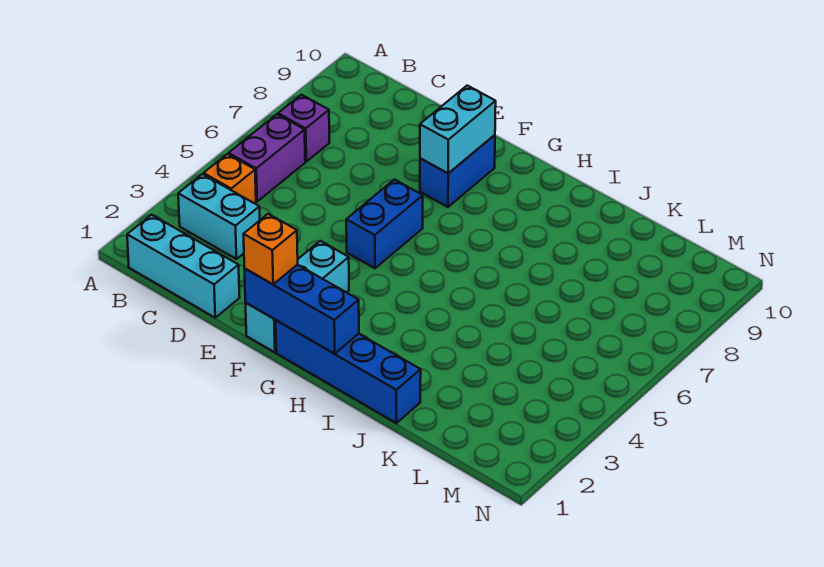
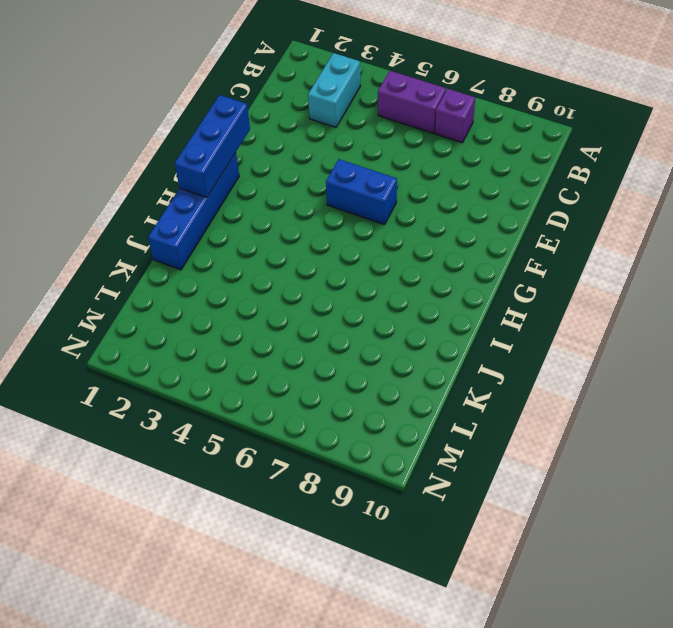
none -> cyan 1x3 brick [127,215,240,318]
none -> orange 1x1 brick [204,154,256,203]
none -> cyan 1x3 brick [246,241,349,352]

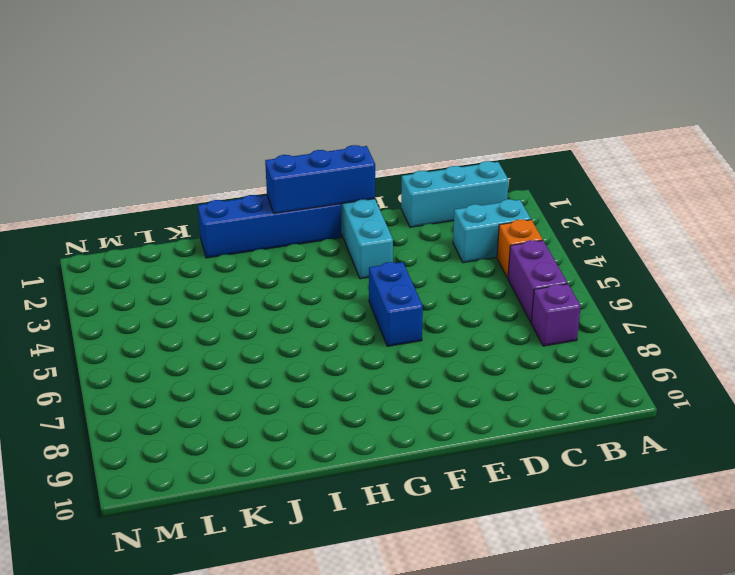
none -> blue 1x2 brick [420,135,495,207]
none -> cyan 1x2 brick [420,86,496,173]
none -> orange 1x1 brick [243,214,298,284]

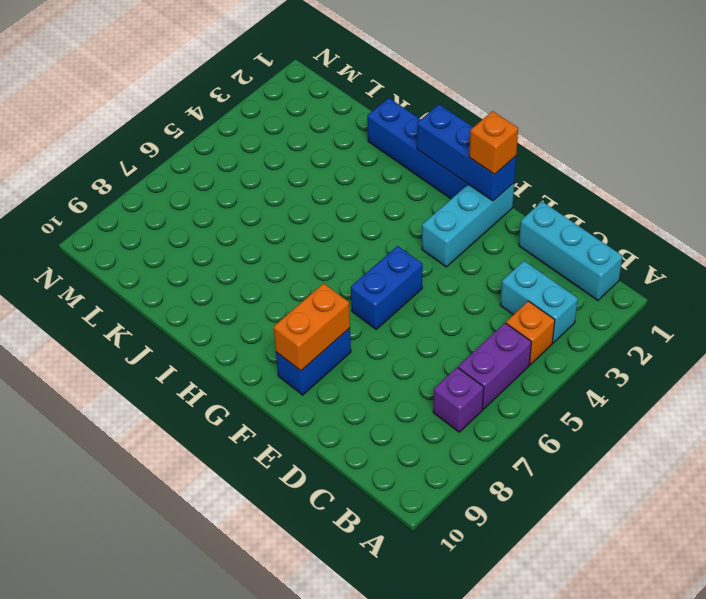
orange 1x2 brick [274,283,350,371] -> cyan 1x2 brick [420,86,496,173]

